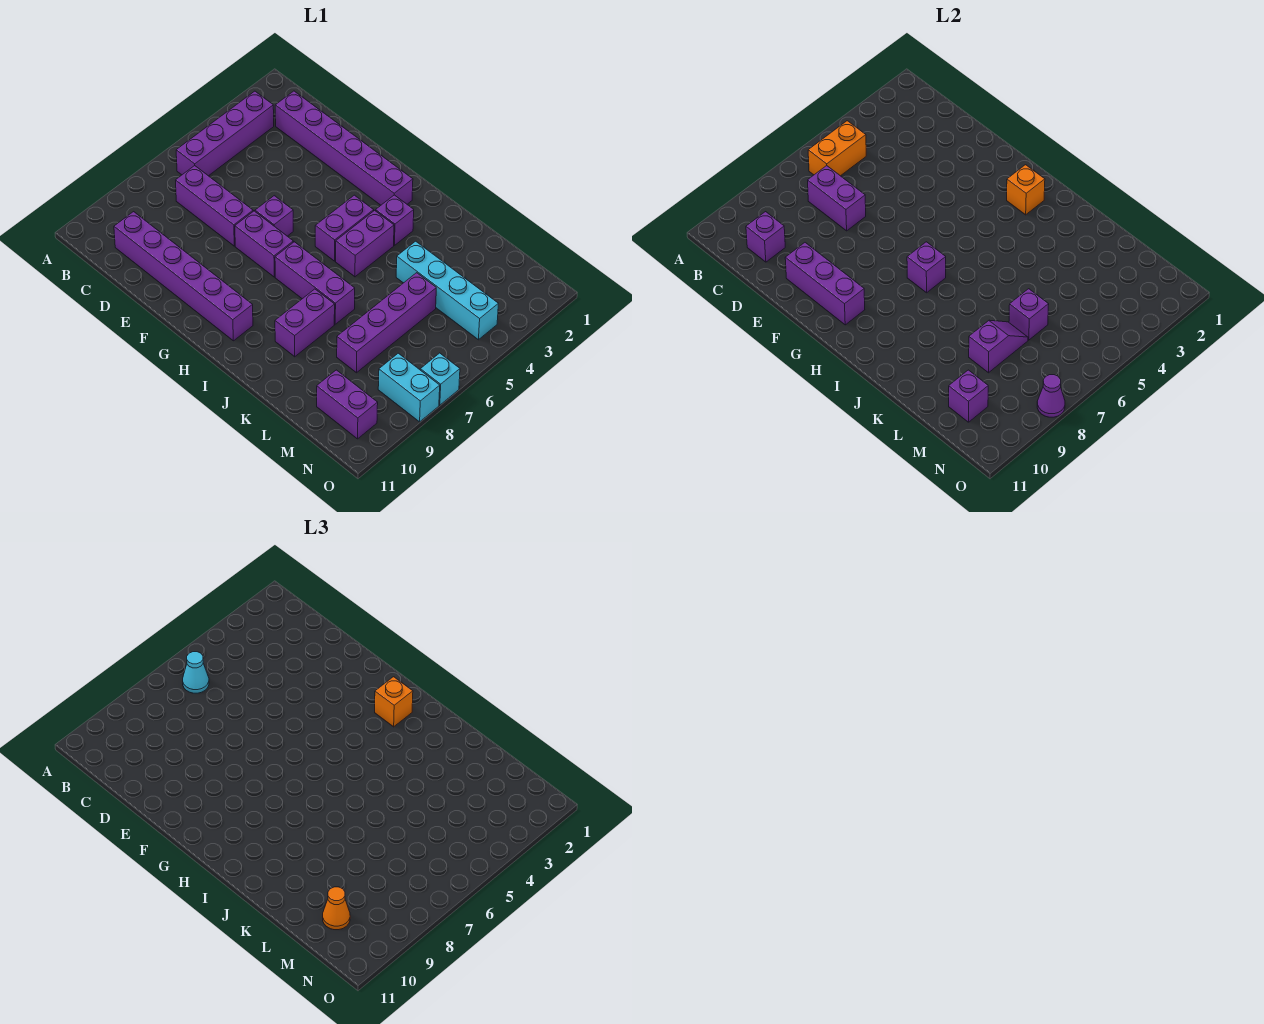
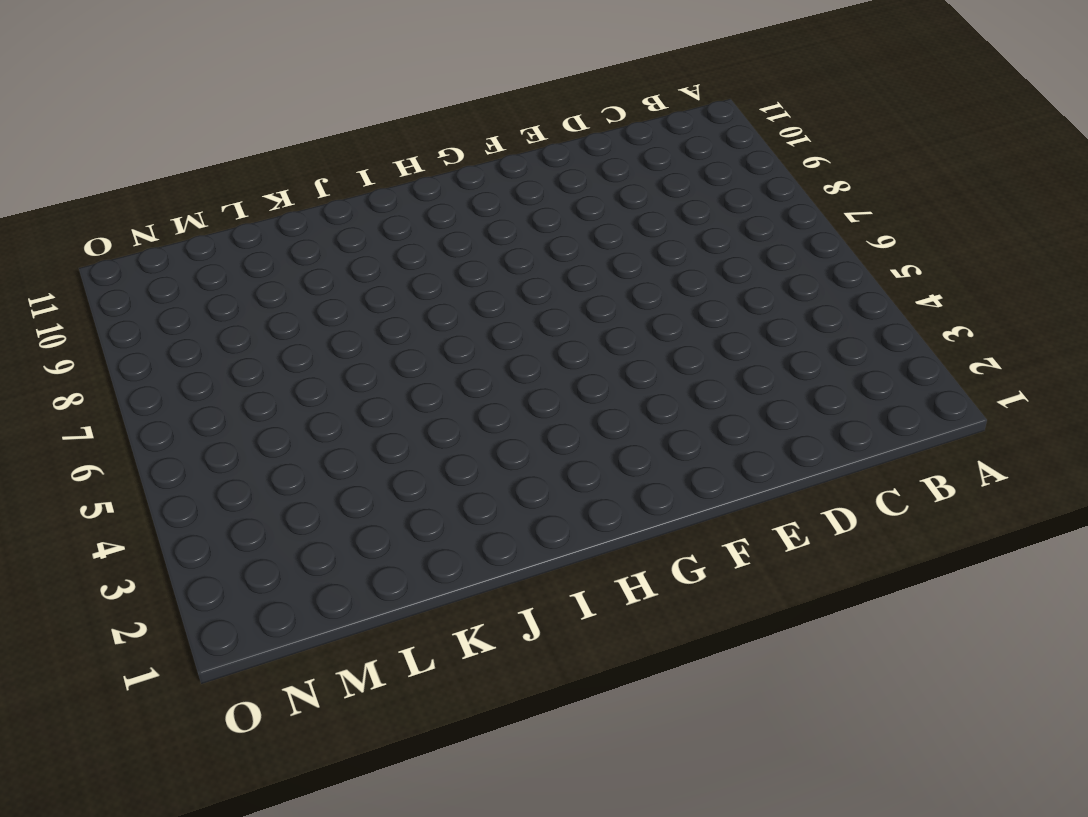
none -> purple 1x4 brick [176,91,274,176]
none -> purple 1x6 brick [275,91,413,205]
none -> purple 1x3 brick [176,166,253,246]

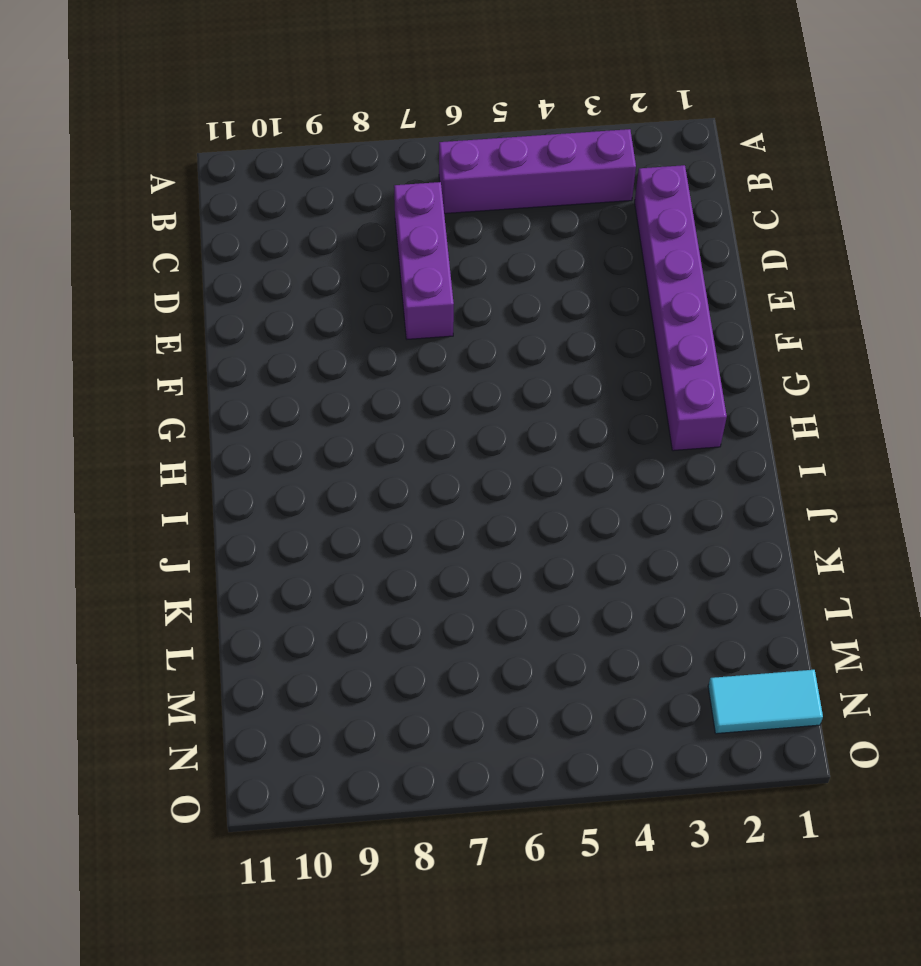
cyan 1x2 tile [708,670,823,734] -> none
none -> purple 1x6 brick [114,212,253,341]
none -> purple 1x1 brick [255,196,293,236]
none -> purple 1x2 brick [235,211,293,277]

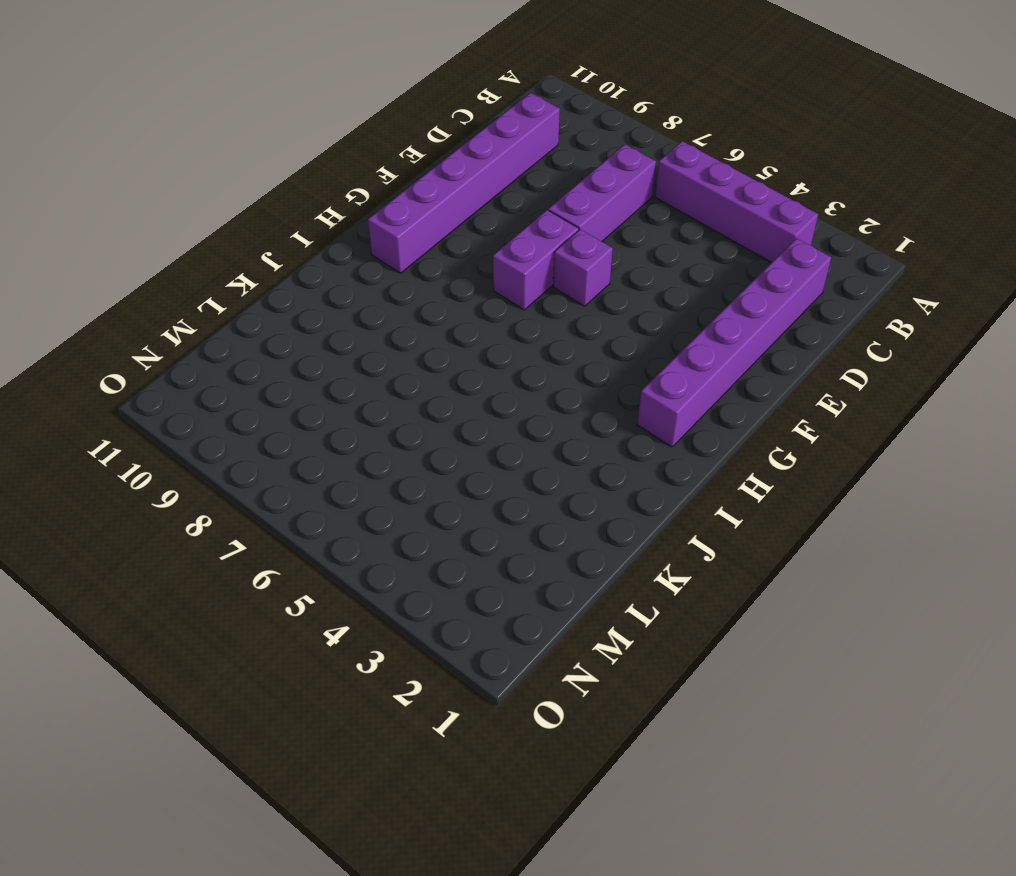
none -> purple 1x2 brick [315,195,374,261]
none -> purple 1x3 brick [275,242,355,324]
none -> purple 1x1 brick [376,195,414,245]

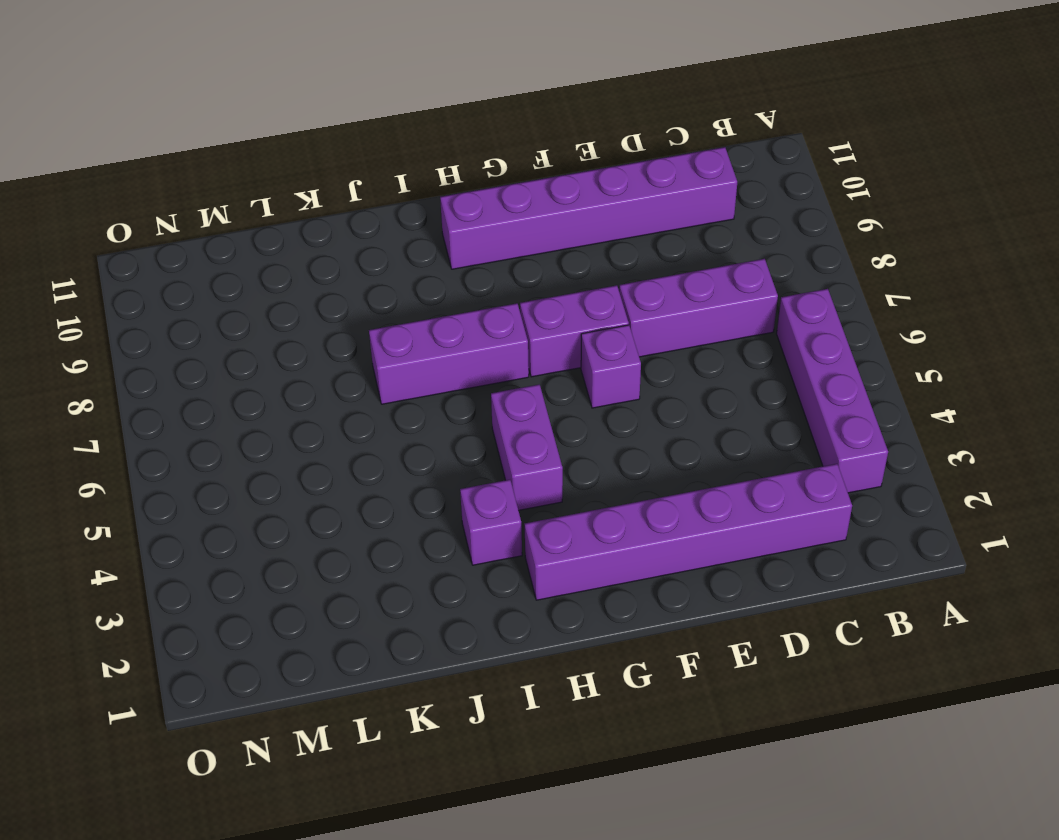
none -> purple 1x2 brick [336,210,394,277]
none -> purple 1x2 brick [275,289,335,357]
none -> cyan 1x4 brick [396,241,498,340]

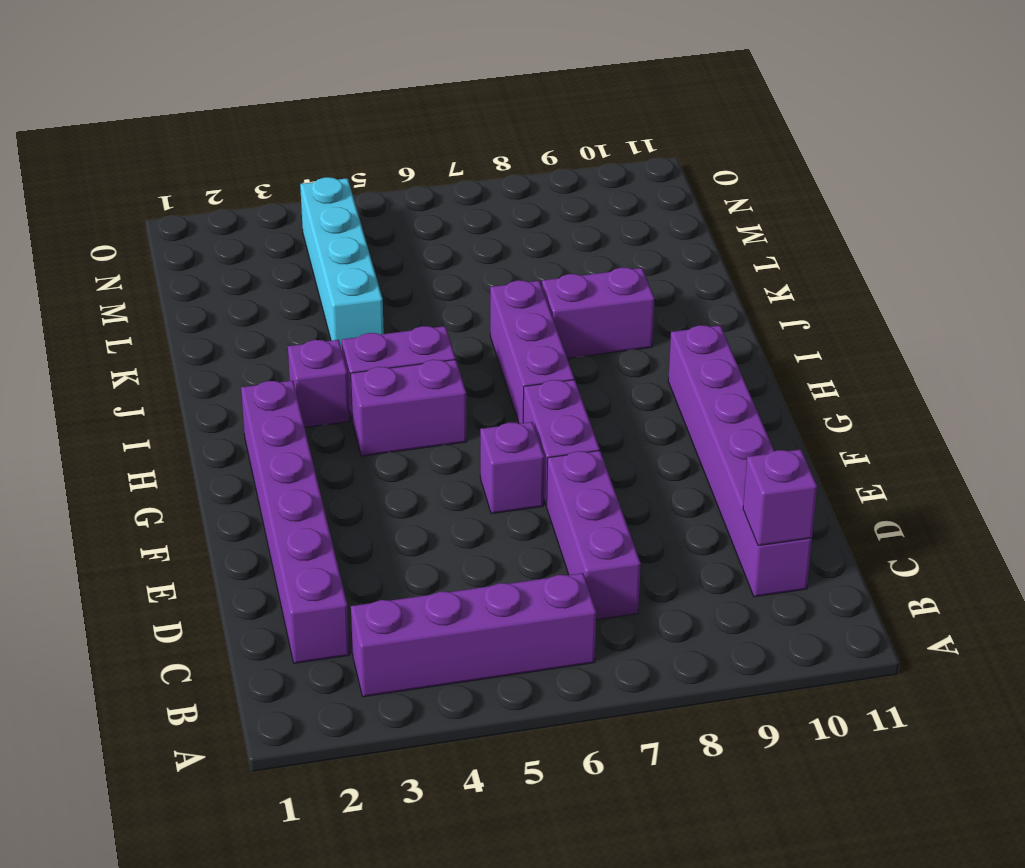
none -> purple 1x4 brick [337,273,436,373]
none -> purple 1x2 brick [317,370,378,439]
none -> cyan 1x2 brick [378,353,440,422]

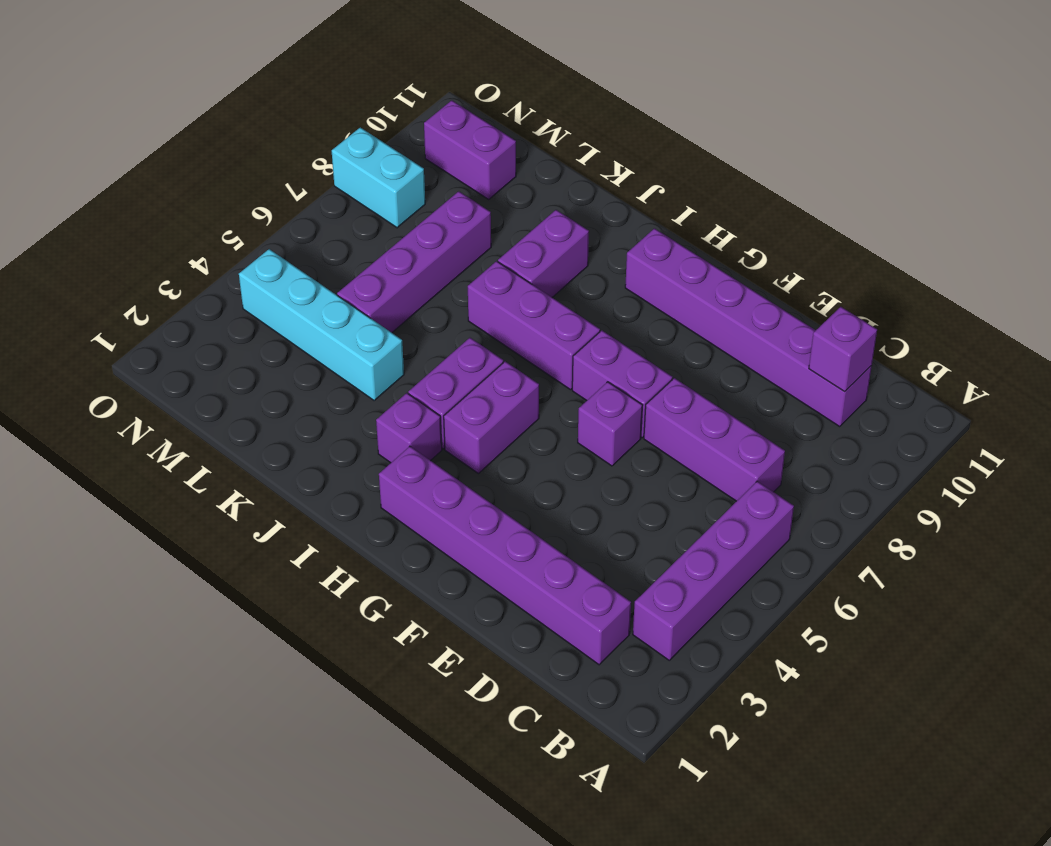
none -> cyan 1x1 brick [420,353,460,405]
none -> orange 1x2 brick [808,121,866,176]
none -> purple 1x2 brick [808,166,866,231]

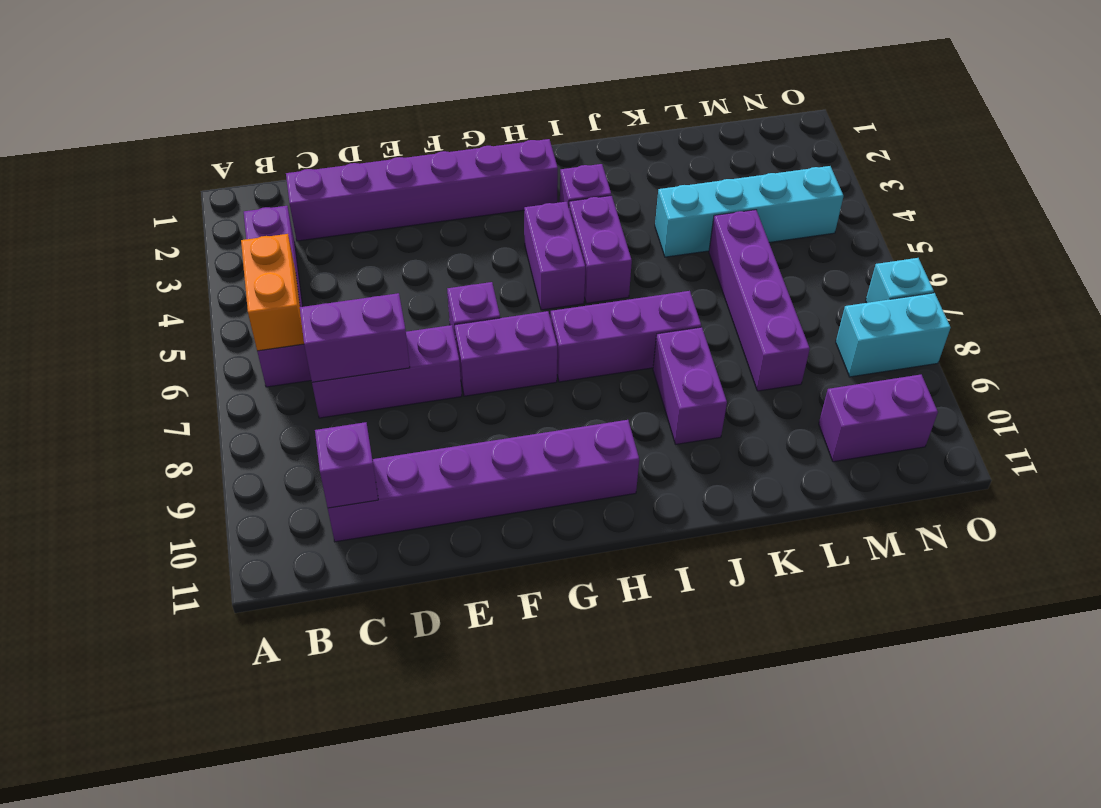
none -> purple 1x3 brick [785,243,865,325]
none -> orange 1x1 brick [1007,165,1045,215]
none -> purple 1x1 brick [907,242,946,293]

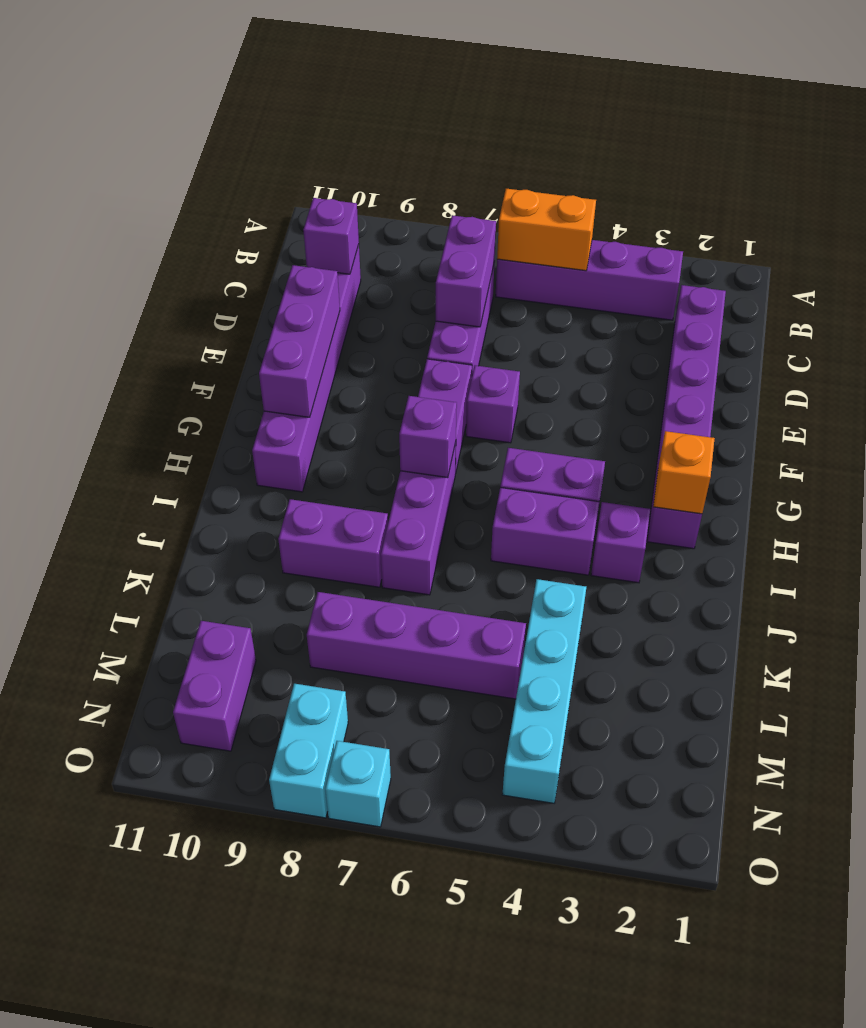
none -> purple 1x1 brick [1009,289,1049,340]
none -> purple 1x2 slope [969,320,1028,373]
none -> purple 1x1 brick [949,370,988,422]

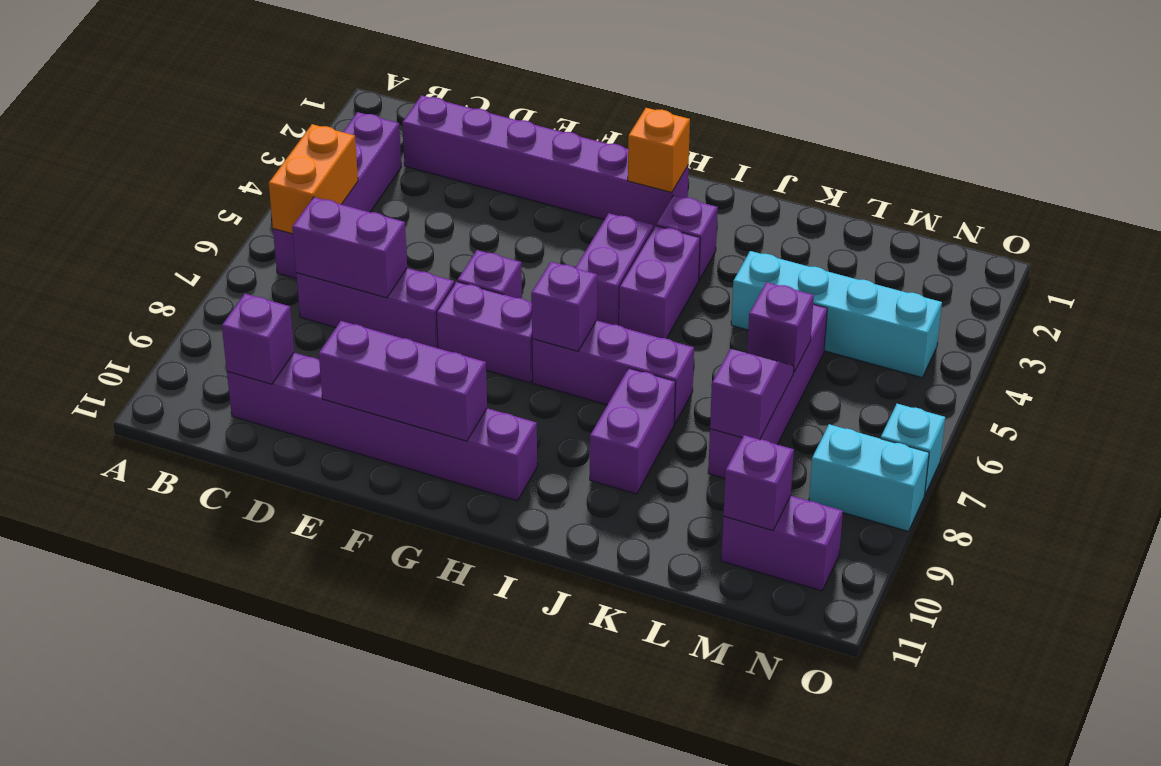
none -> purple 1x1 cone [1037,375,1065,417]
none -> cyan 1x1 cone [183,652,209,693]
none -> orange 1x1 brick [375,677,413,727]

